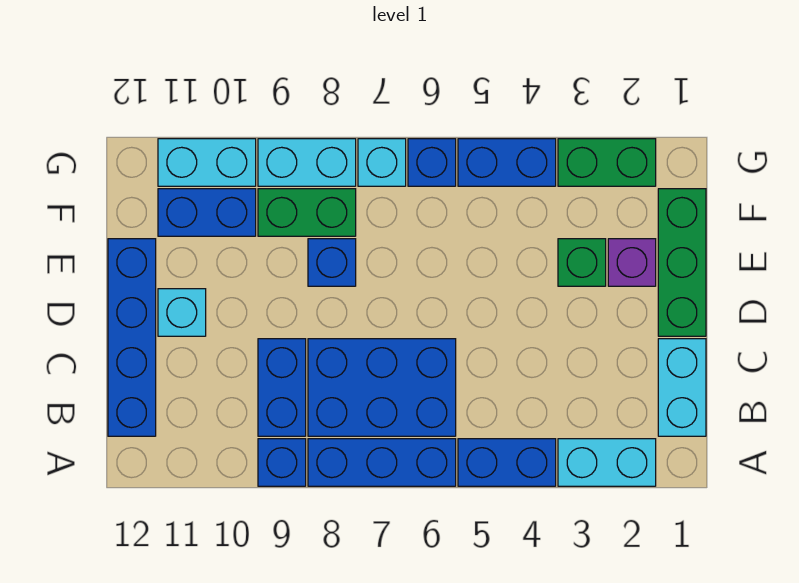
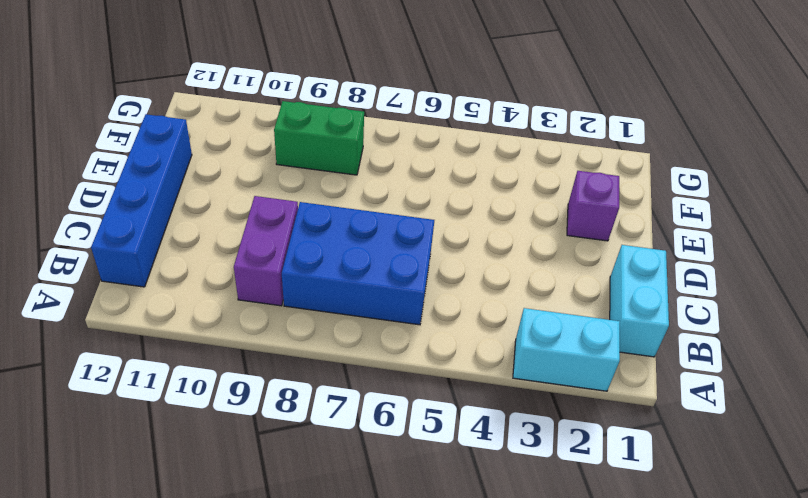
purple 1x2 brick [234,196,298,306] -> blue 1x2 brick [258,339,306,436]
none -> blue 1x2 brick [458,439,556,486]
none -> blue 1x3 brick [308,439,456,486]
none -> blue 1x1 brick [258,439,306,486]

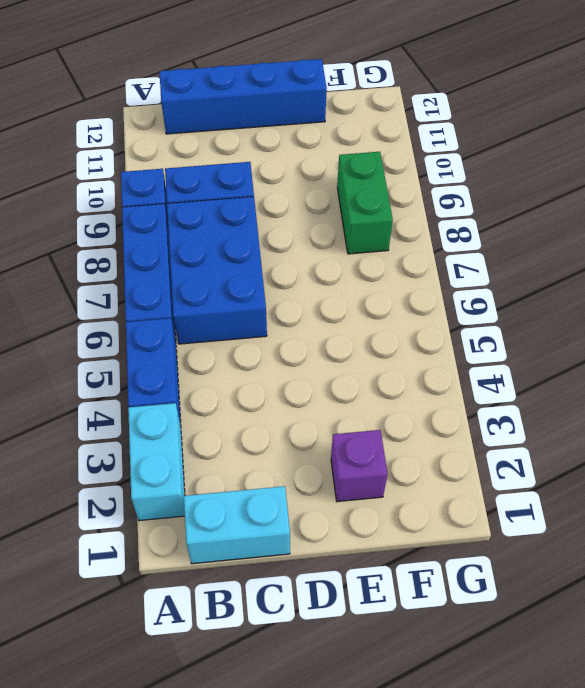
none -> green 1x3 brick [658,189,706,336]
none -> cyan 1x1 brick [158,289,206,336]
none -> green 1x1 brick [558,239,606,286]

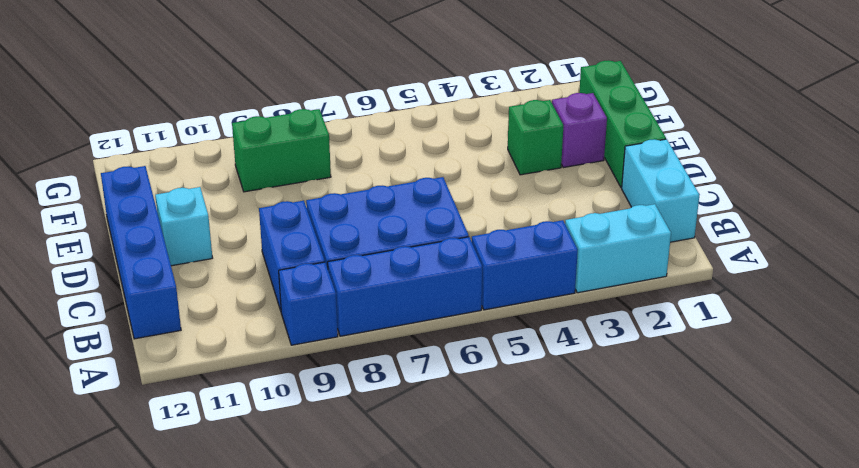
none -> blue 1x1 brick [308,239,356,286]
none -> blue 1x2 brick [158,189,256,236]
none -> green 1x2 brick [558,139,656,186]

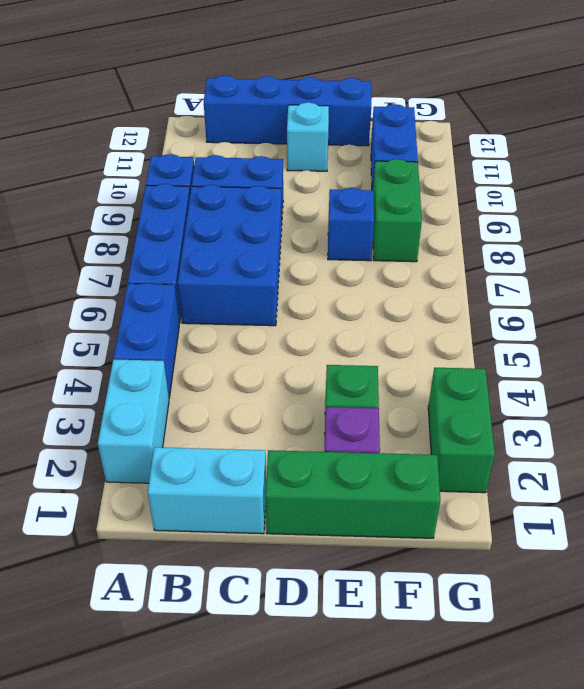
none -> blue 1x2 brick [458,139,556,186]
none -> blue 1x1 brick [408,139,456,186]
none -> cyan 1x1 brick [358,139,406,186]

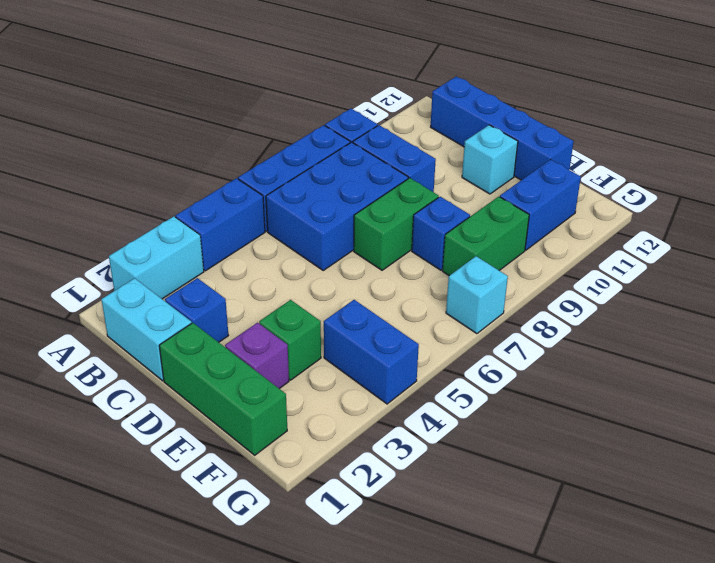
blue 1x1 brick [165,278,228,342] -> blue 1x1 brick moved to [408,139,456,186]
green 1x2 brick [354,178,439,270] -> green 1x2 brick moved to [558,139,656,186]
blue 1x2 brick [324,300,419,404] -> blue 1x2 brick turned to [458,139,556,186]
none -> cyan 1x2 brick [258,139,356,186]
none -> cyan 1x2 brick [158,139,256,186]

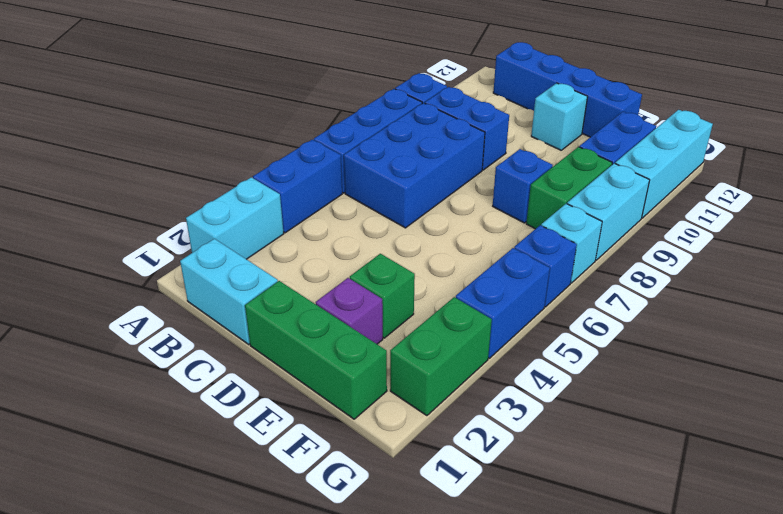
cyan 1x3 brick [615,110,713,218] -> cyan 1x2 brick [158,139,256,186]

